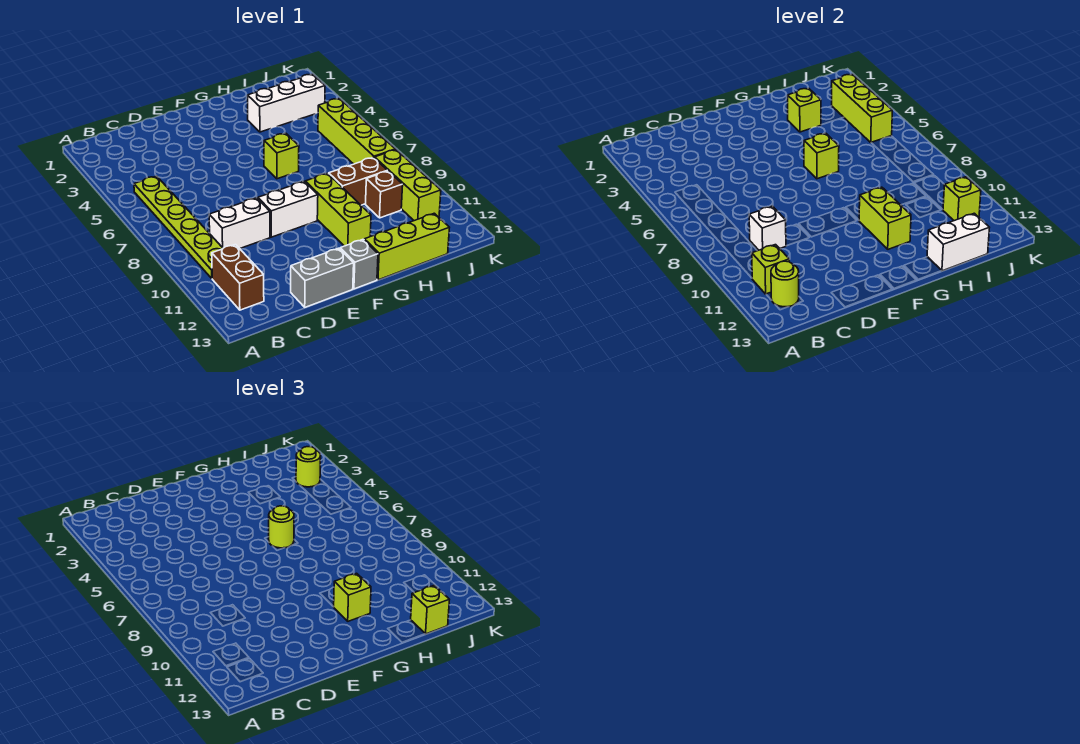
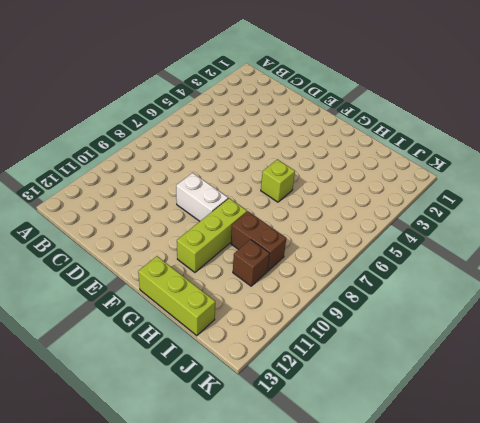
none -> lime 1x6 plate [134,176,223,278]
none -> brown 1x2 brick [212,245,264,310]
none -> white 1x2 brick [209,198,270,248]

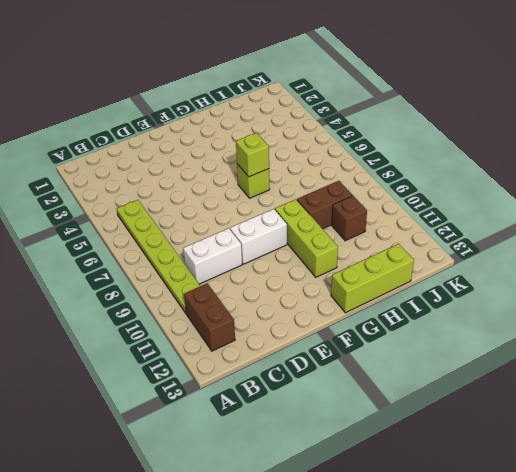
none -> grey 1x2 brick [291,248,354,307]
none -> grey 1x1 brick [340,239,378,289]
none -> white 1x3 brick [248,74,325,132]

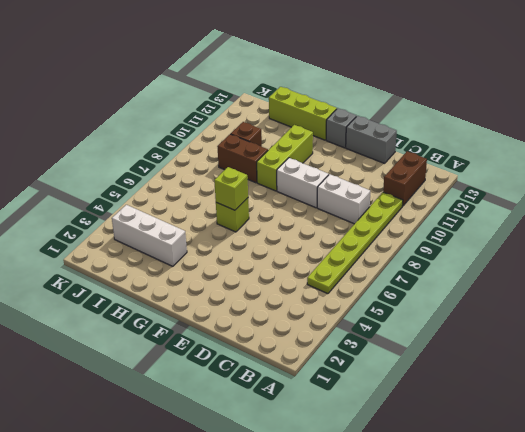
none -> lime 1x4 brick [318,99,395,164]
none -> lime 1x3 brick [375,150,441,221]
none -> lime 1x1 brick [752,245,789,294]

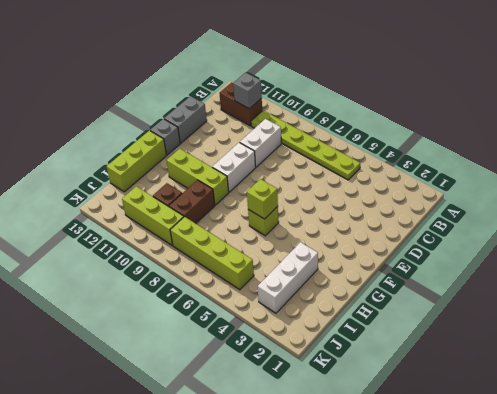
grey 1x1 brick [233,73,262,109] -> lime 1x1 brick [752,245,789,294]
none -> lime 1x1 round brick [771,261,799,307]
none -> white 1x1 brick [749,206,786,250]
none -> lime 1x2 brick [859,187,911,249]

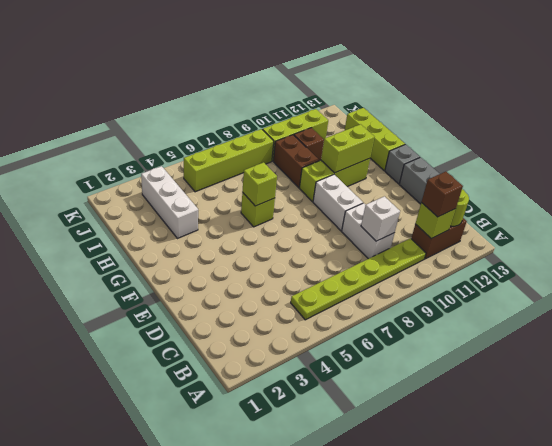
brown 1x1 brick [421,172,463,217] -> none
none -> lime 1x1 brick [788,88,821,132]
none -> white 1x2 brick [927,213,990,271]
none -> lime 1x3 brick [832,74,892,142]

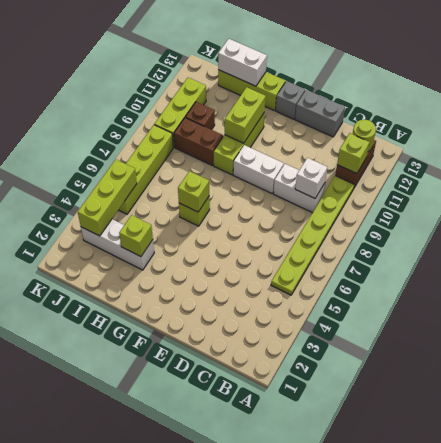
none -> lime 1x1 brick [943,177,981,221]
none -> lime 1x1 round brick [269,506,294,548]
none -> lime 1x1 brick [334,573,371,621]

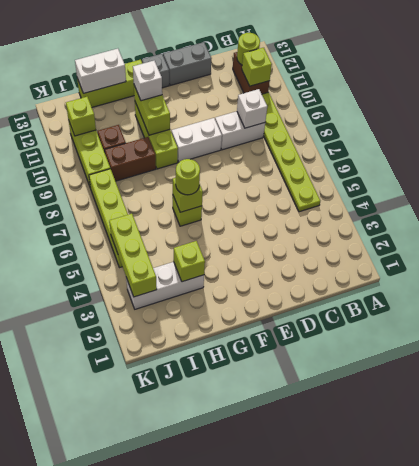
white 1x1 brick [133,61,162,101] -> lime 1x1 brick [334,573,371,621]
none -> lime 1x1 brick [411,585,450,634]
none -> lime 1x1 round brick [296,447,321,487]

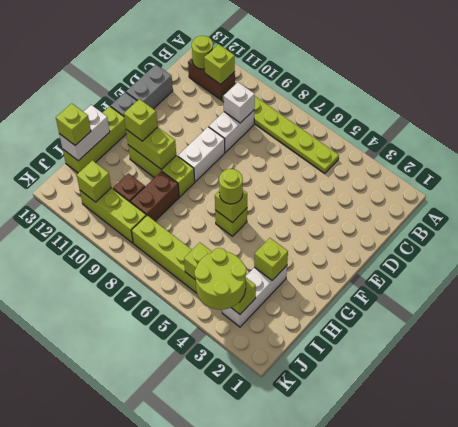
lime 2x2 round brick [195,248,246,310] -> lime 1x1 round brick [296,447,321,487]

